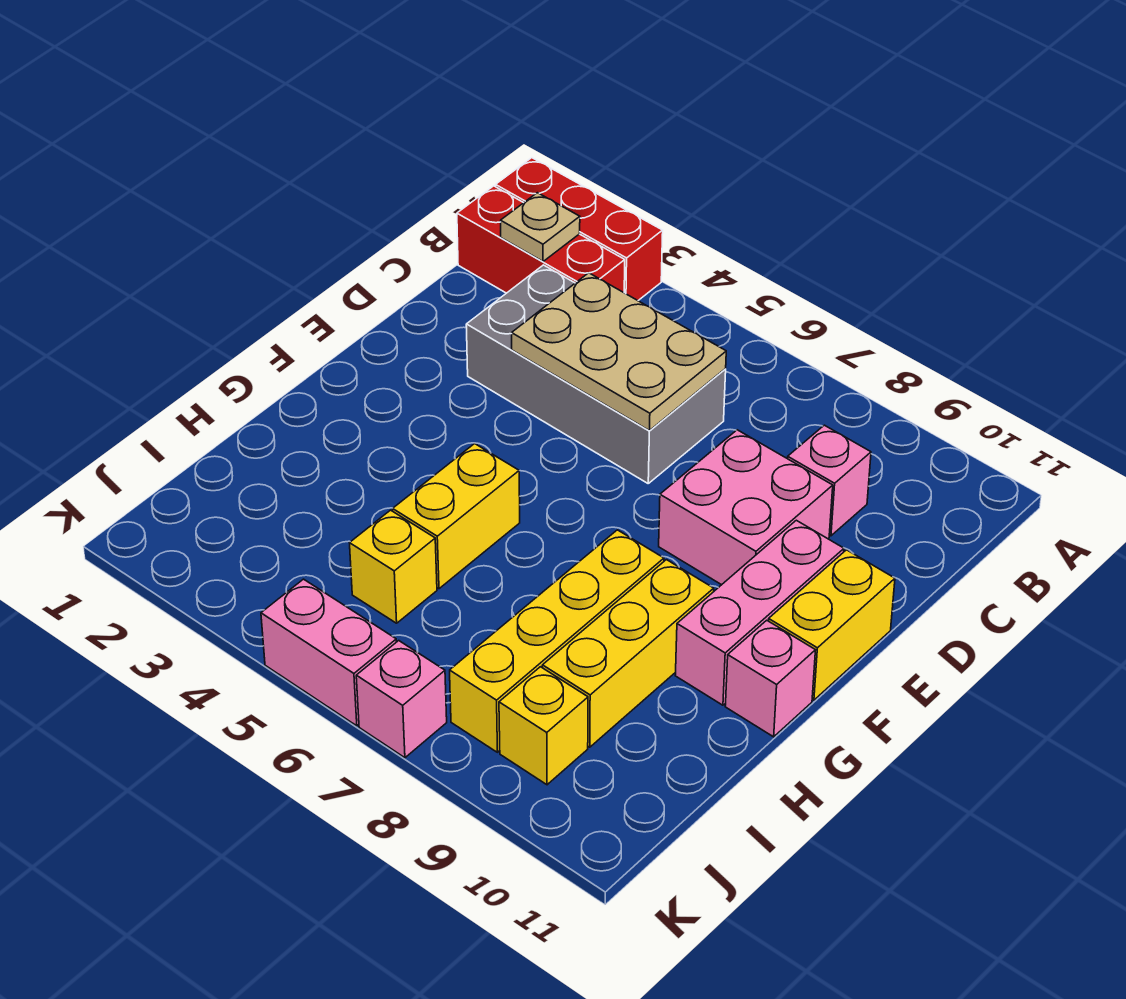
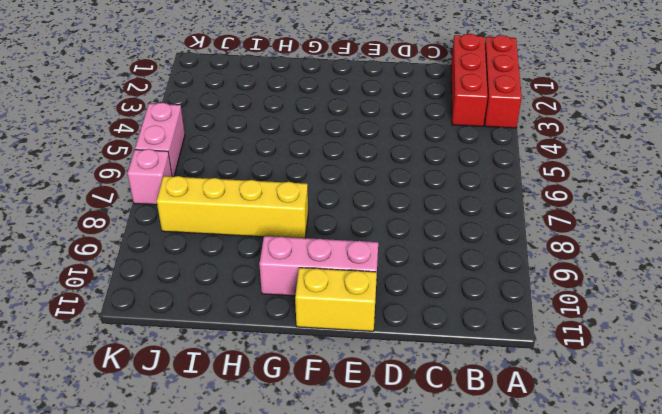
none -> grey 2x4 brick [466,265,726,483]
none -> pink 1x1 brick [788,425,871,536]
none -> pink 2x2 brick [659,430,833,585]

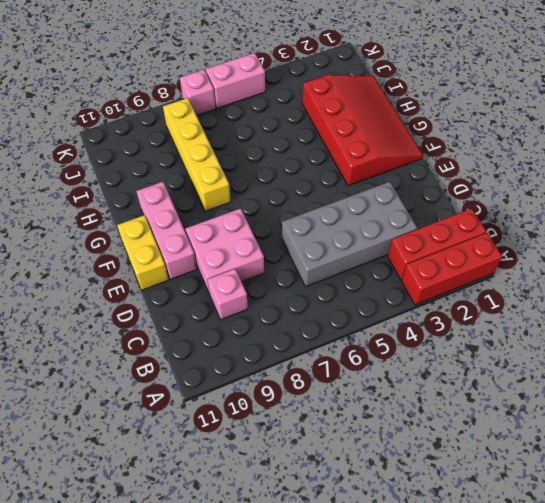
red 3x4 slope [302,75,423,186] -> none
none -> yellow 1x2 brick [393,444,520,589]
none -> yellow 1x3 brick [542,560,714,747]
none -> pink 1x1 brick [725,620,815,737]

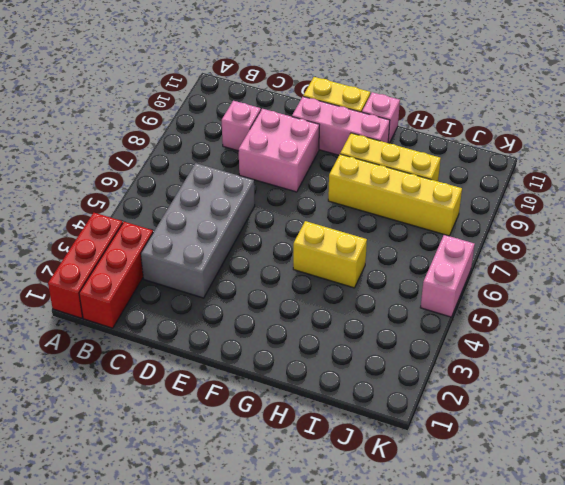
none -> yellow 1x1 brick [350,510,437,623]
none -> yellow 1x1 brick [499,667,588,785]
none -> pink 1x1 brick [356,641,447,758]

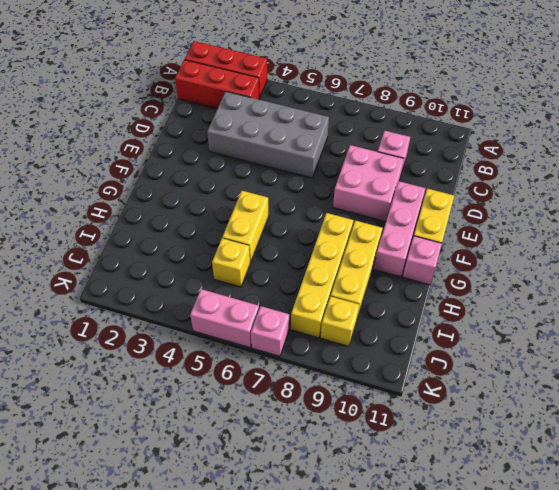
none -> tan 1x1 plate [501,193,580,261]
none -> tan 2x3 plate [512,273,726,431]

